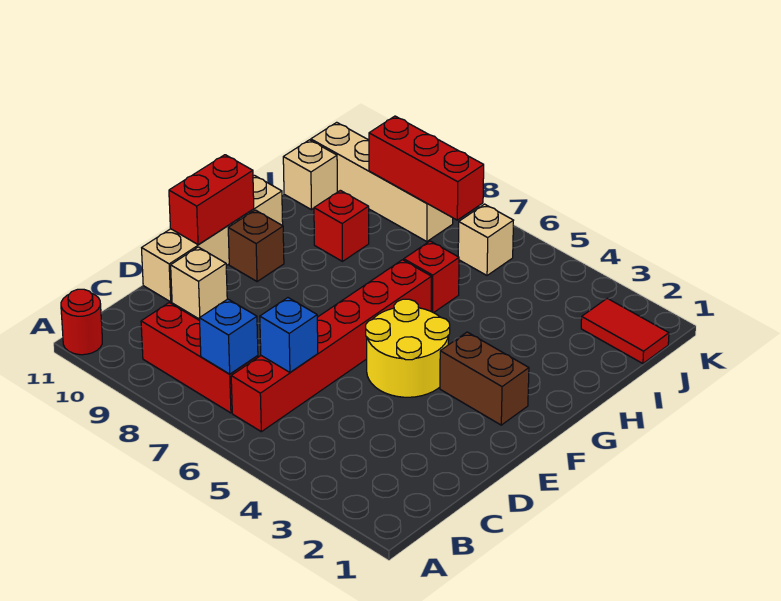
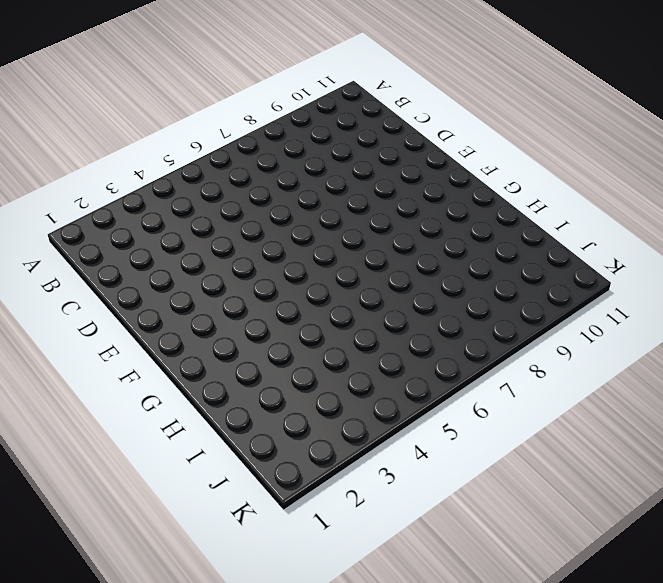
none -> red 1x1 round brick [61,289,102,355]
none -> red 1x6 brick [231,260,431,432]
none -> red 1x3 brick [141,303,258,413]

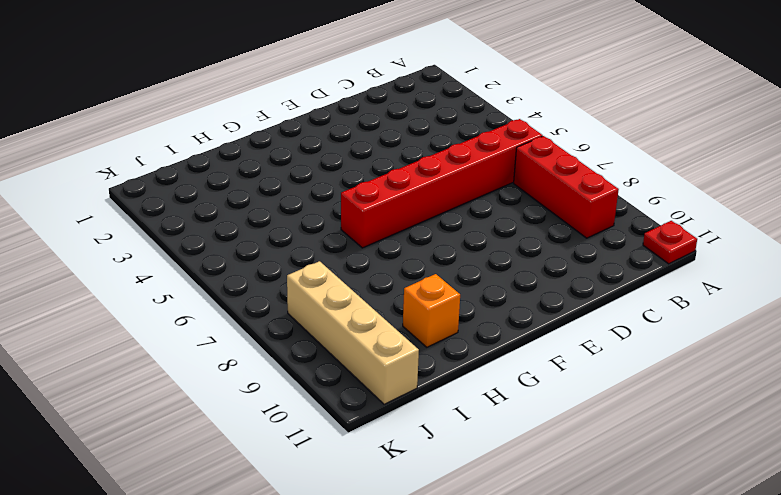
red 1x1 plate [643,221,697,264] -> red 1x1 round brick [61,289,102,355]
orange 1x1 brick [403,274,460,347] -> none
none -> tan 1x1 brick [171,247,227,319]
none -> tan 1x4 brick [142,175,283,302]
none -> yellow 2x2 round brick [366,299,450,397]

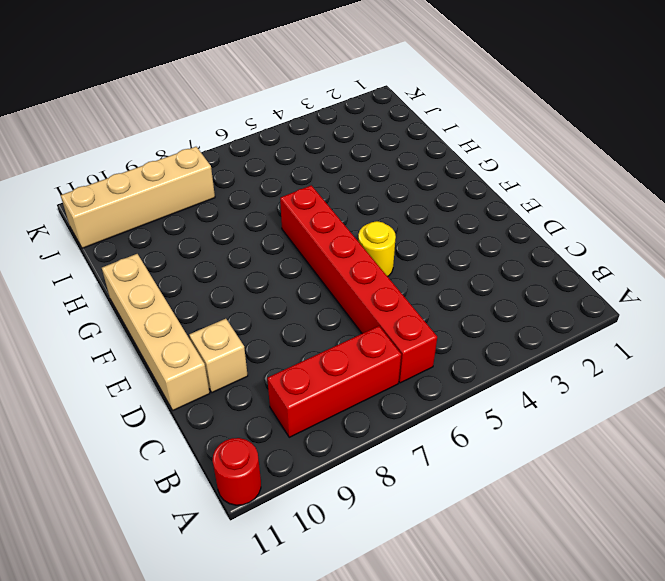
yellow 1x1 round brick [358,221,396,277] -> yellow 2x2 round brick [366,299,450,397]
none -> brown 1x2 brick [440,332,529,425]
none -> brown 1x1 brick [228,210,284,282]
none -> red 1x1 brick [404,241,459,313]

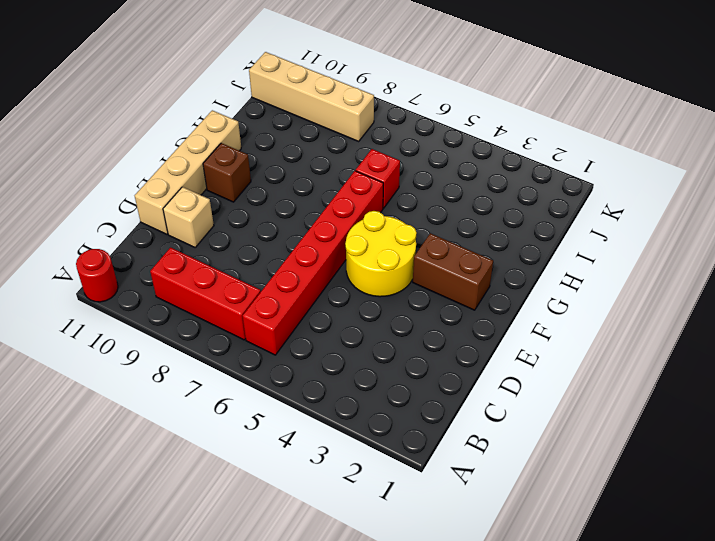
none -> red 1x1 brick [314,190,369,261]
none -> tan 1x1 brick [283,140,337,210]
none -> red 1x2 tile [581,298,669,364]

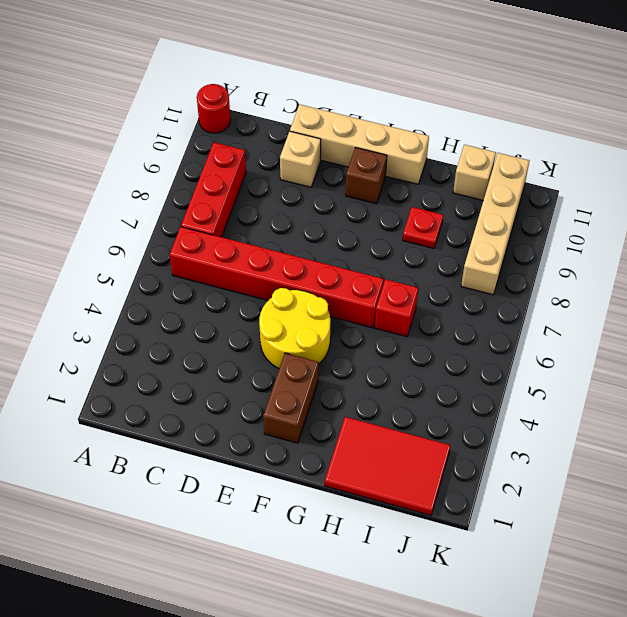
red 2x3 tile [325,417,450,515] -> red 1x2 tile [581,298,669,364]
red 1x1 plate [403,207,443,249] -> red 1x1 brick [314,190,369,261]
none -> tan 1x1 brick [458,204,514,275]
none -> blue 1x1 brick [199,299,258,374]
none -> blue 1x1 brick [260,298,318,372]

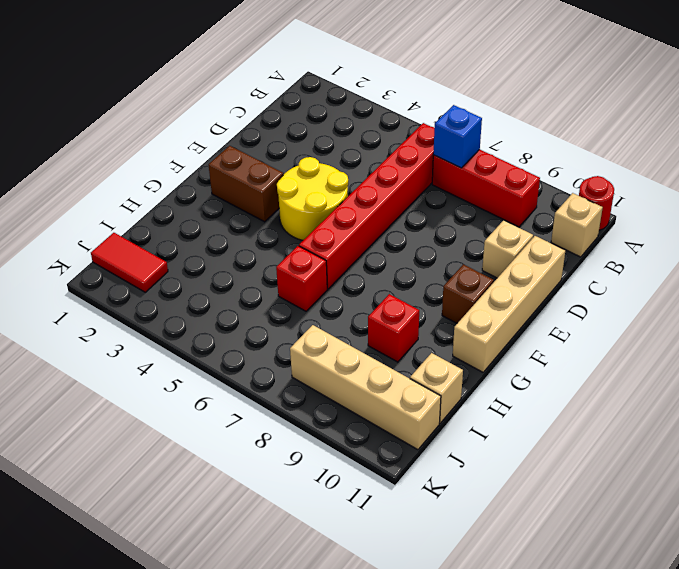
tan 1x1 brick [551,193,603,257] -> tan 1x1 brick moved to [458,204,514,275]
none -> blue 1x1 brick [260,298,318,372]
none -> red 1x2 brick [169,155,254,245]
none -> red 1x3 brick [369,116,484,220]

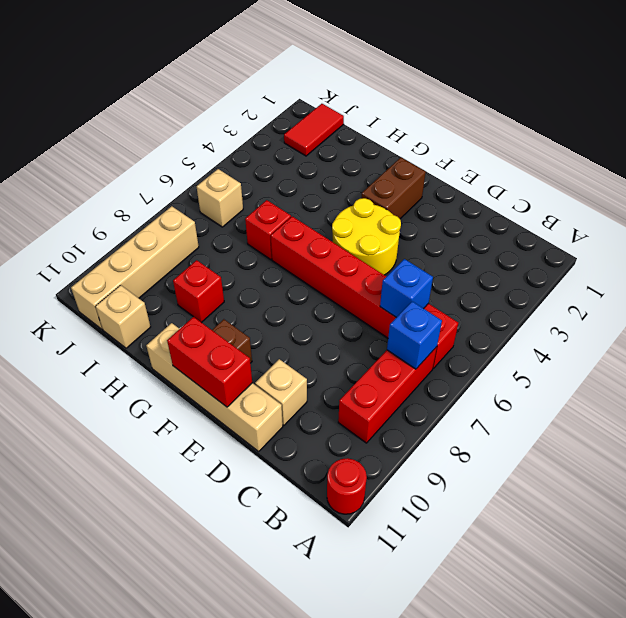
none -> red 1x3 brick [369,116,484,220]

